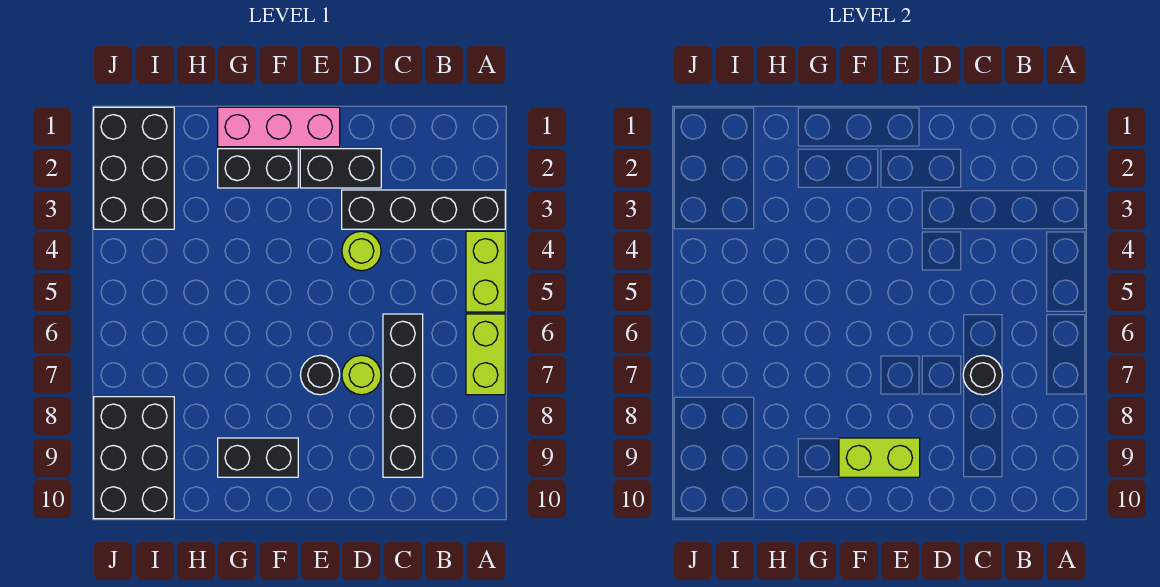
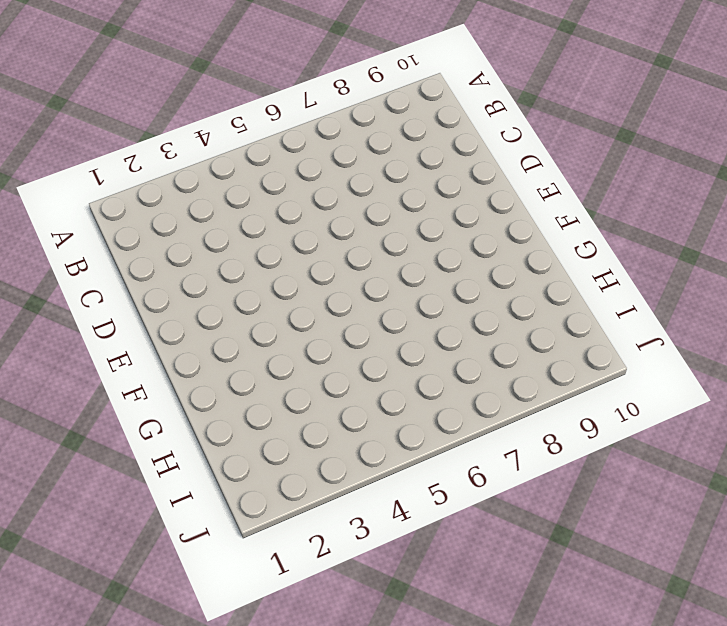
none -> black 1x4 brick [342,190,505,229]
none -> lime 1x2 brick [466,231,505,312]
none -> lime 1x2 brick [466,314,505,395]

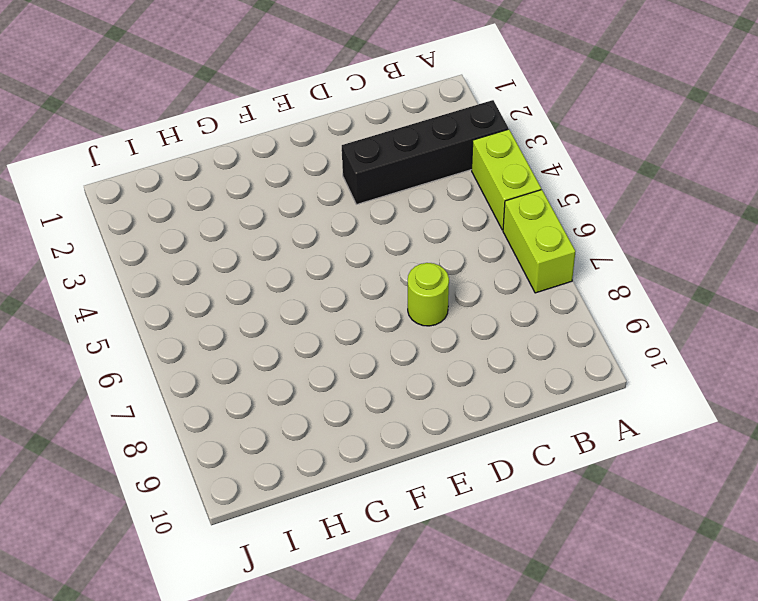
none -> black 1x4 brick [383,314,423,477]
none -> black 1x2 brick [300,149,381,188]
none -> lime 1x1 round brick [342,231,381,271]

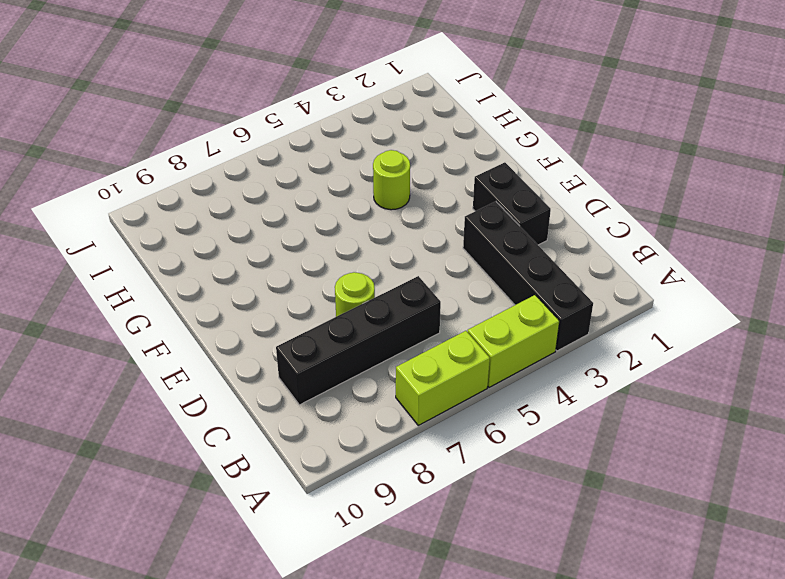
lime 1x1 round brick [373,150,410,210] -> lime 1x1 round brick moved to [342,231,381,271]
none -> pink 1x3 brick [218,107,340,147]
none -> black 1x1 round brick [301,355,340,395]
none -> black 1x2 brick [218,149,298,188]

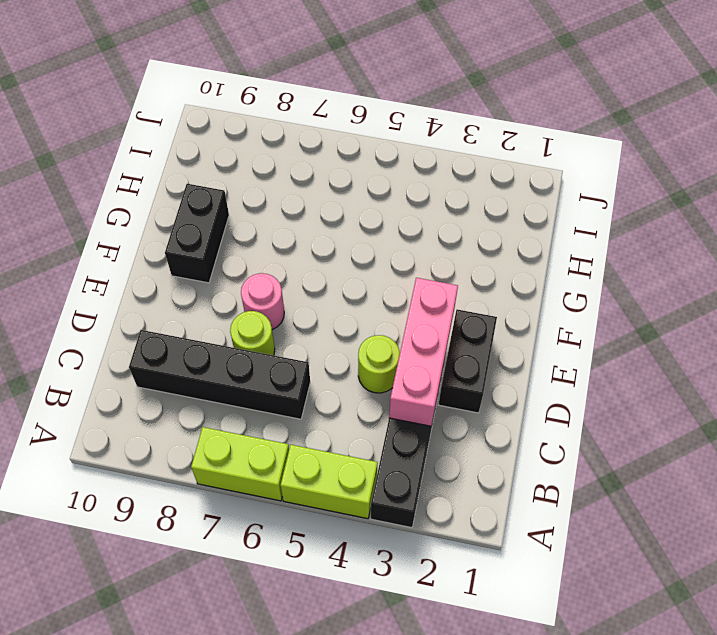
pink 1x3 brick [389,278,458,426] -> pink 1x3 brick moved to [218,107,340,147]
pink 1x1 round brick [241,273,284,330] -> black 1x1 round brick [301,355,340,395]
none -> black 1x2 brick [218,149,298,188]
none -> black 2x3 brick [94,107,174,229]
none -> black 2x3 brick [94,397,174,519]

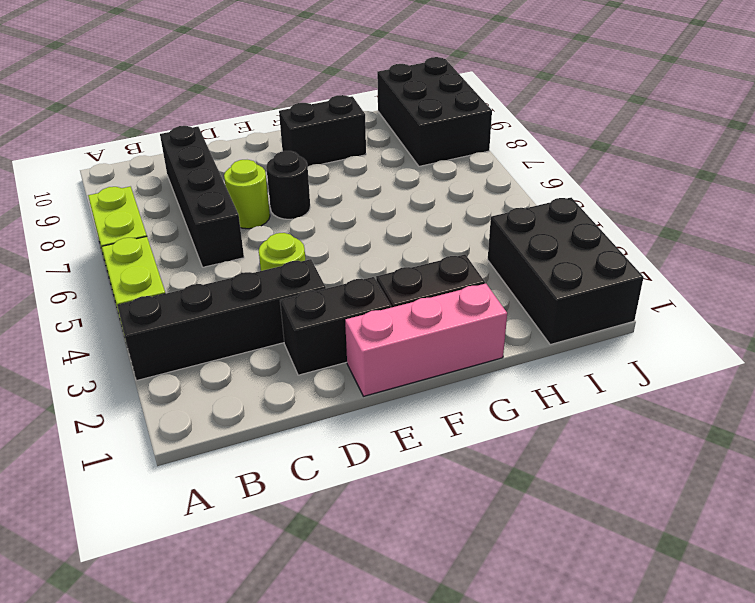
none -> black 1x1 round brick [963,355,1002,395]
none -> lime 1x2 brick [839,438,920,477]

